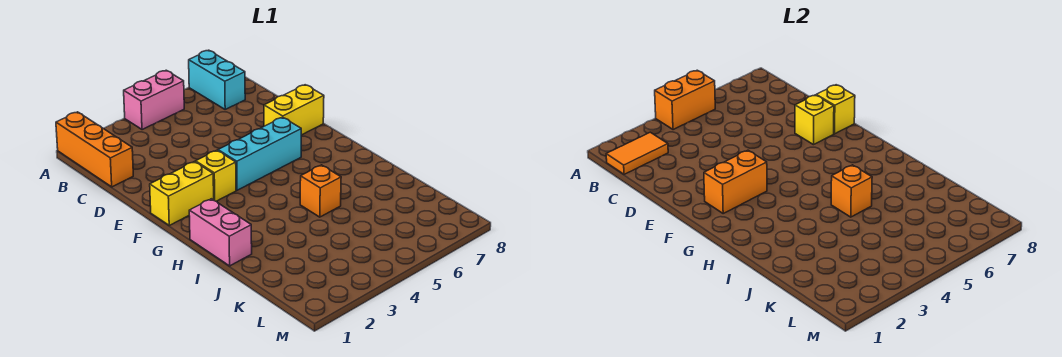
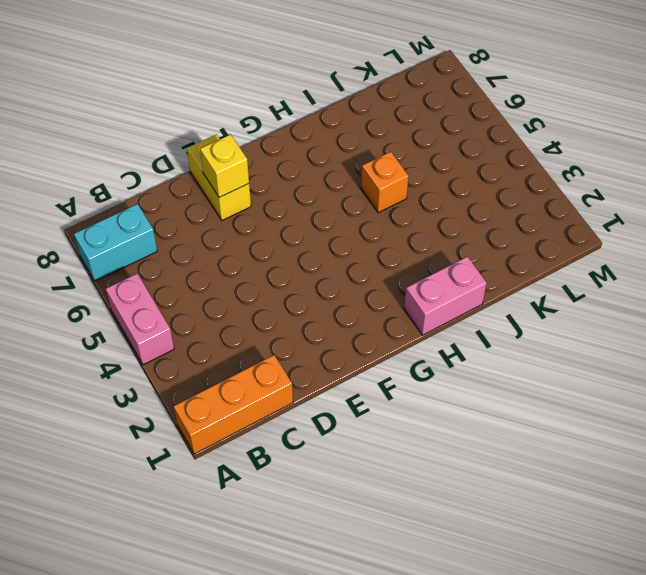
none -> yellow 1x2 brick [150,162,214,225]
none -> yellow 1x1 brick [196,150,236,201]
none -> cyan 1x3 brick [218,117,301,190]

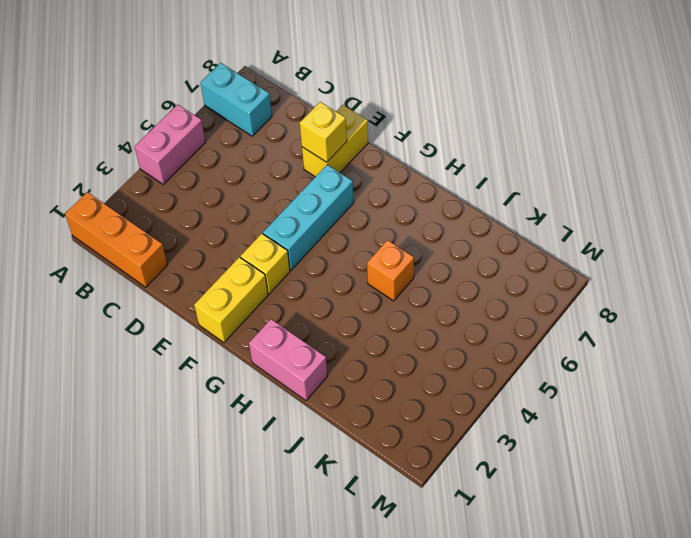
none -> orange 1x2 brick [655,70,715,130]
none -> orange 1x2 tile [606,132,668,174]
none -> yellow 1x1 brick [816,85,855,134]

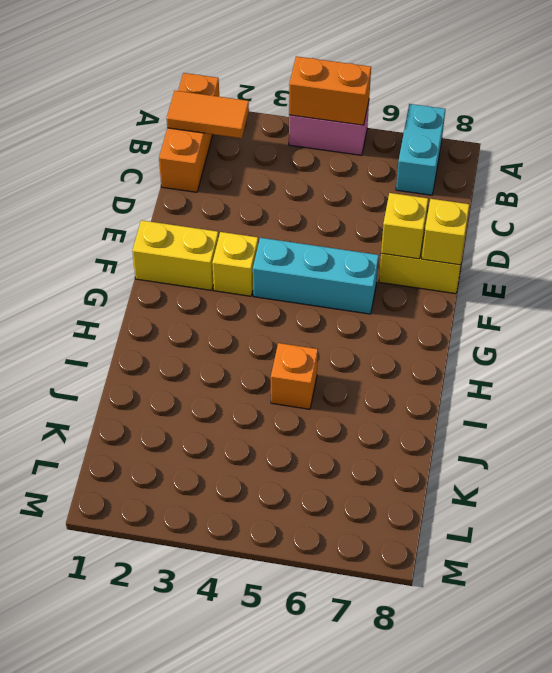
none -> pink 1x2 brick [189,199,252,266]
none -> orange 1x2 brick [704,150,767,213]
none -> orange 1x1 brick [831,165,872,217]

